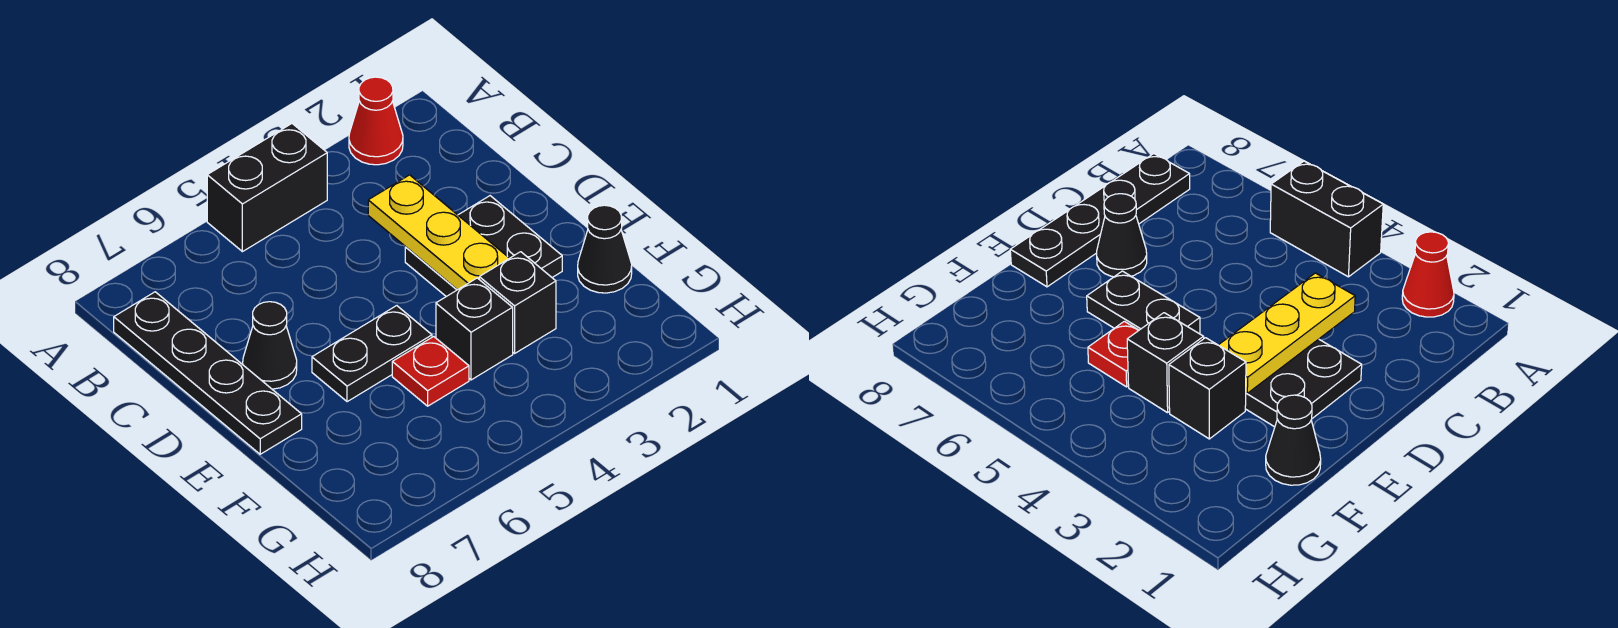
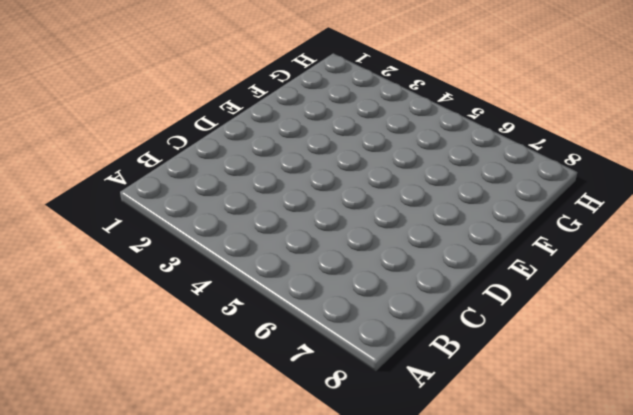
none -> red 1x1 cone [349,77,403,165]
none -> black 1x2 brick [207,124,327,252]

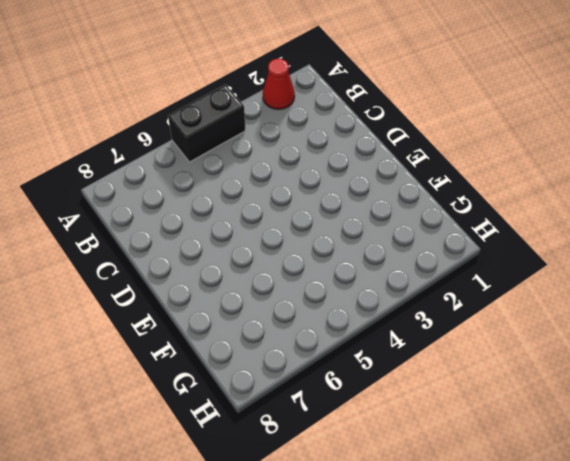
none -> black 1x4 plate [114,292,302,454]
none -> black 2x2 plate [405,196,562,297]

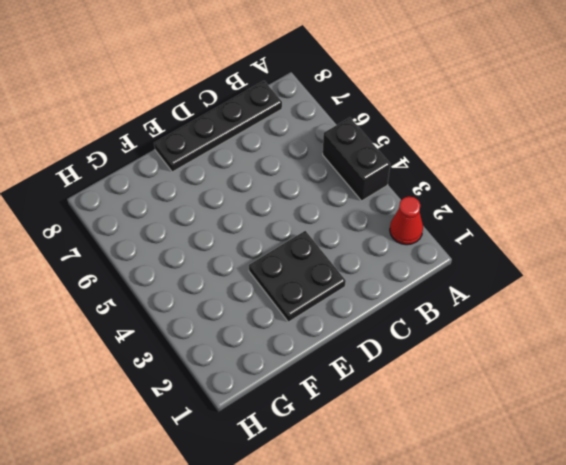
none -> black 1x1 cone [243,302,297,389]
none -> black 1x2 plate [312,306,432,402]

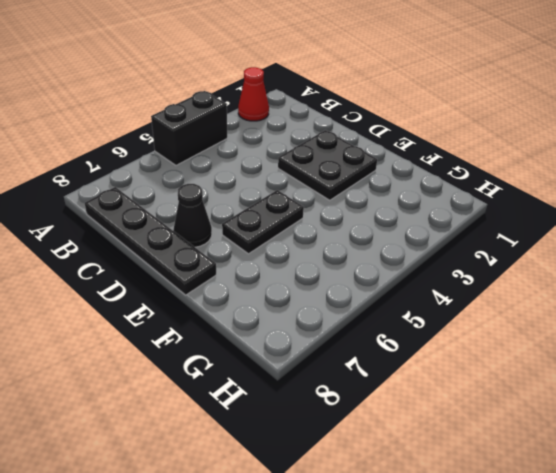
none -> black 1x1 cone [578,205,632,293]
none -> black 1x1 brick [479,252,556,353]

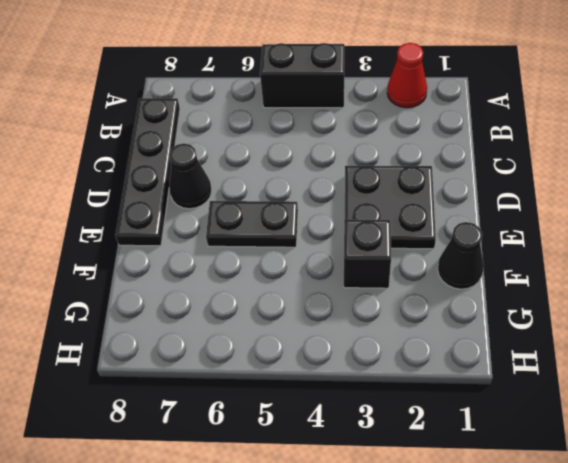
none -> black 1x1 brick [436,278,513,380]
none -> red 1x1 plate [392,337,469,406]

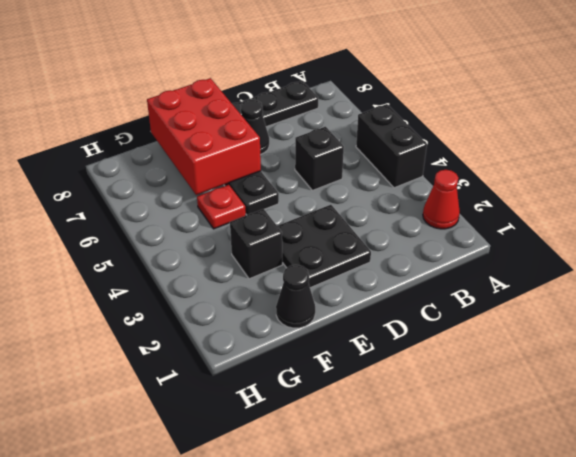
black 1x1 brick [295,127,344,190] -> black 1x1 brick moved to [436,278,513,380]
red 2x3 brick [147,78,261,195] -> none
none -> yellow 1x3 plate [368,175,509,290]

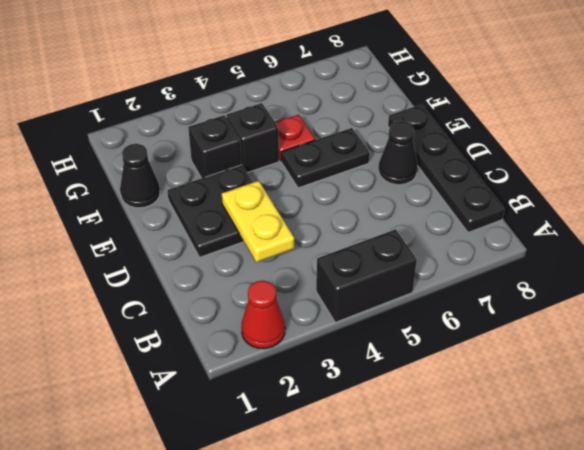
yellow 1x2 plate [222,181,294,262] -> yellow 1x3 plate [368,175,509,290]

